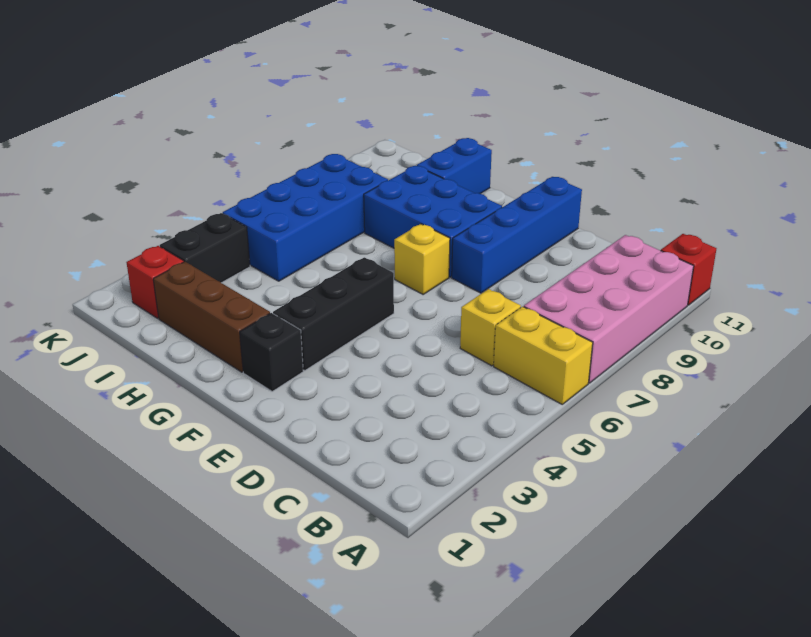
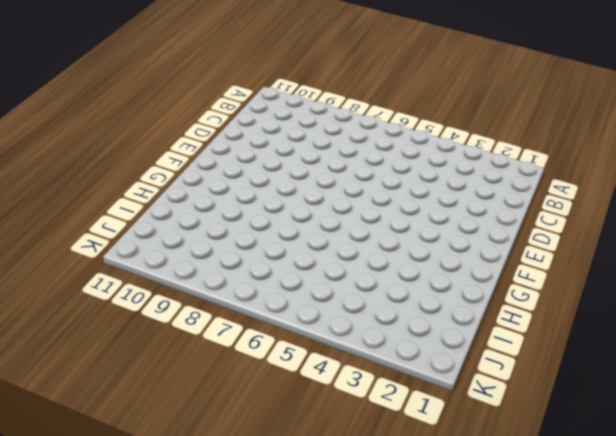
none -> yellow 1x2 brick [494,307,593,404]
none -> pink 2x4 brick [524,235,694,383]
none -> red 1x1 brick [661,234,716,305]

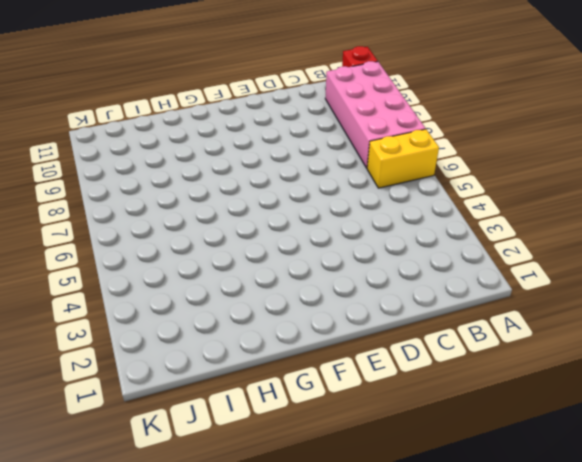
none -> yellow 1x1 brick [460,289,521,366]
none -> blue 1x4 brick [452,177,582,293]
none -> black 1x1 brick [240,313,303,391]

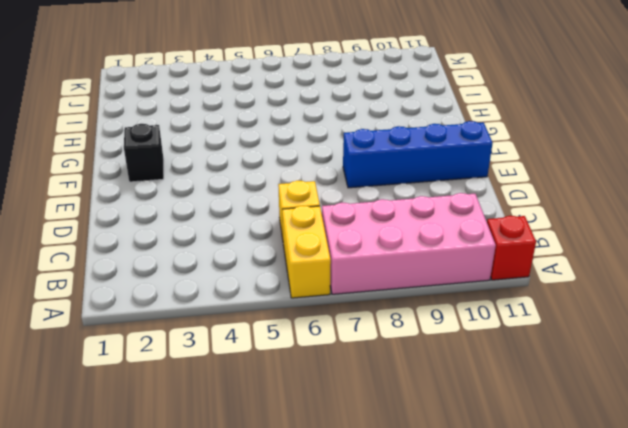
none -> black 1x3 brick [273,257,394,371]
none -> yellow 1x1 brick [394,224,450,294]
none -> blue 2x3 brick [364,166,502,277]

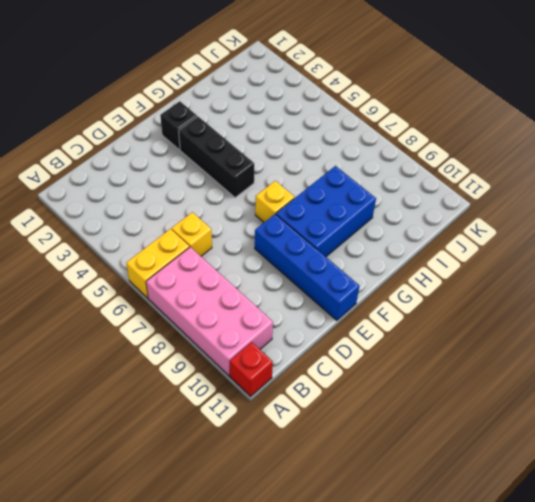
none -> brown 1x3 brick [153,262,270,372]
none -> blue 1x2 brick [417,138,492,194]
none -> blue 2x4 brick [223,154,388,281]

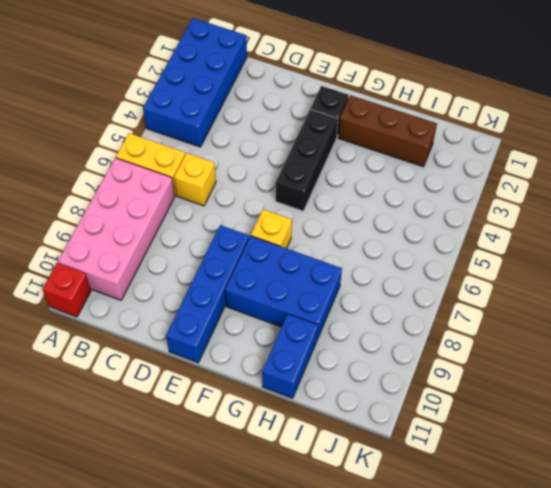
blue 2x4 brick [143,18,247,147] -> blue 2x4 brick moved to [223,154,388,281]
none -> red 1x1 brick [126,246,184,318]
none -> black 1x2 brick [160,213,250,283]

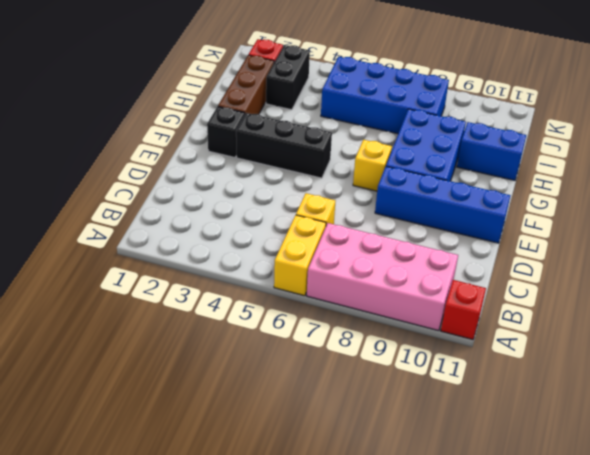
black 1x2 brick [266,45,310,110] -> black 1x2 brick turned to [160,213,250,283]

